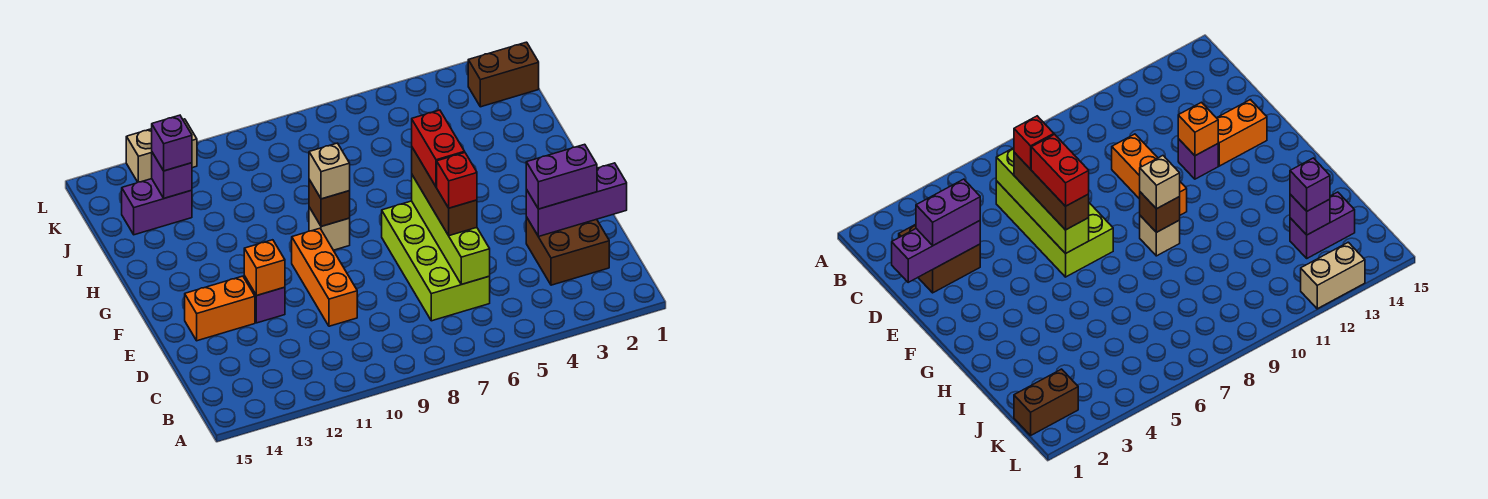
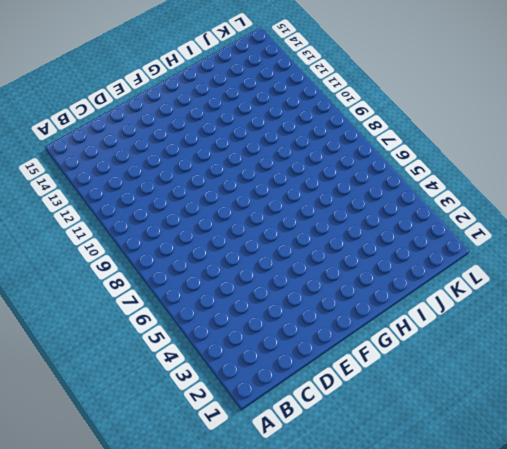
none -> brown 2x2 brick [526,217,609,285]
none -> lime 2x4 brick [382,201,490,321]
none -> orange 1x3 brick [292,228,357,326]

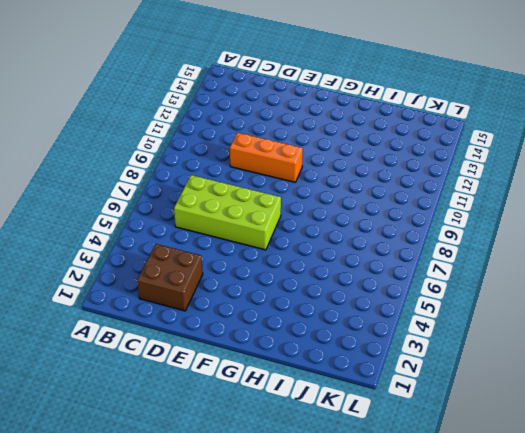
none -> purple 1x1 brick [244,276,285,323]
none -> orange 1x2 brick [185,276,255,341]
none -> tan 1x1 brick [309,207,350,250]

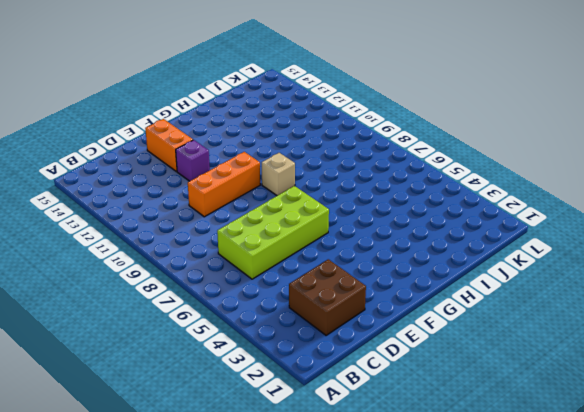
none -> purple 1x2 brick [122,179,192,235]
none -> brown 1x2 brick [468,42,539,107]
none -> tan 1x2 brick [126,119,197,182]

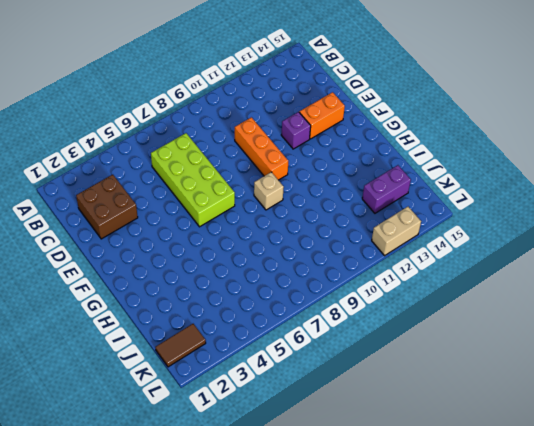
brown 1x2 tile [155,324,206,367] -> brown 1x2 brick [468,42,539,107]
none -> lime 1x4 brick [412,175,490,284]
none -> purple 1x3 brick [526,163,627,237]
none -> orange 1x1 brick [244,240,285,296]

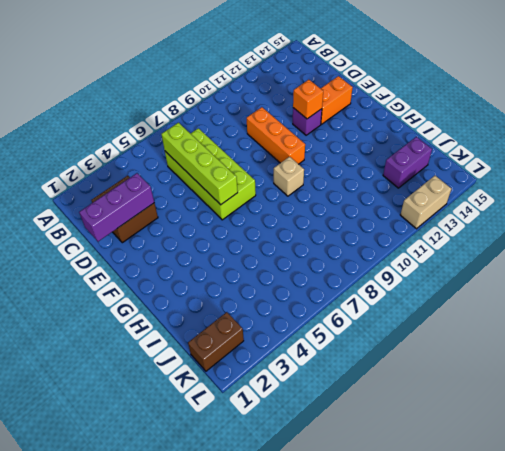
none -> brown 1x1 brick [309,180,350,226]
none -> purple 1x1 brick [152,153,192,198]
none -> purple 1x2 brick [526,144,597,209]

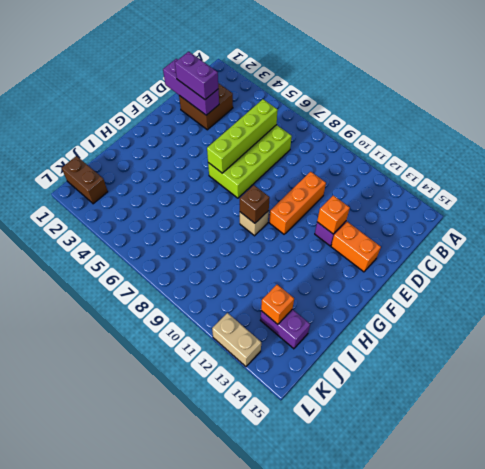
orange 1x1 brick [261,285,294,324] -> purple 1x1 brick [152,153,192,198]
none -> brown 1x3 brick [412,148,477,236]
none -> tan 1x1 brick [309,143,350,199]
none -> purple 1x1 brick [152,115,192,171]

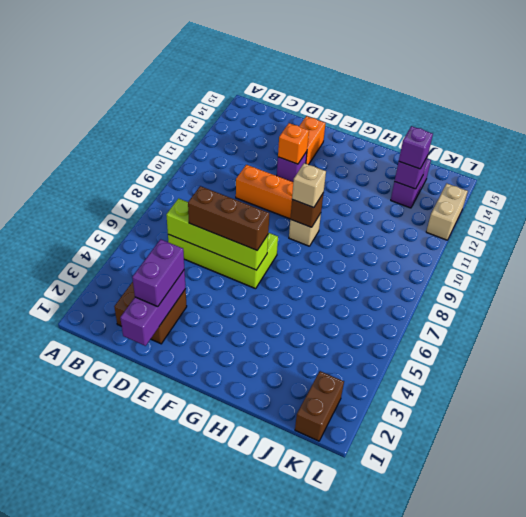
none -> red 1x1 brick [437,153,477,208]
none -> red 1x2 brick [412,110,465,187]

